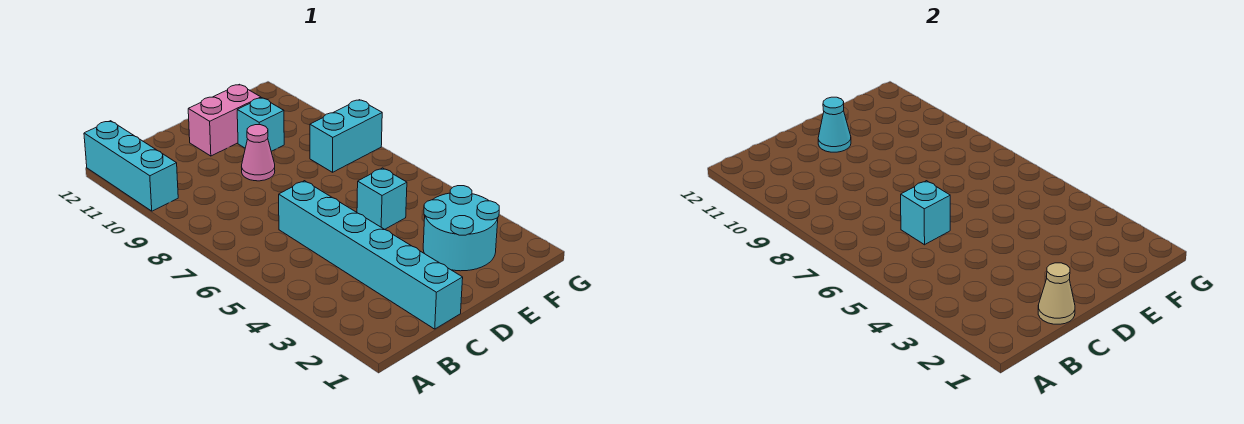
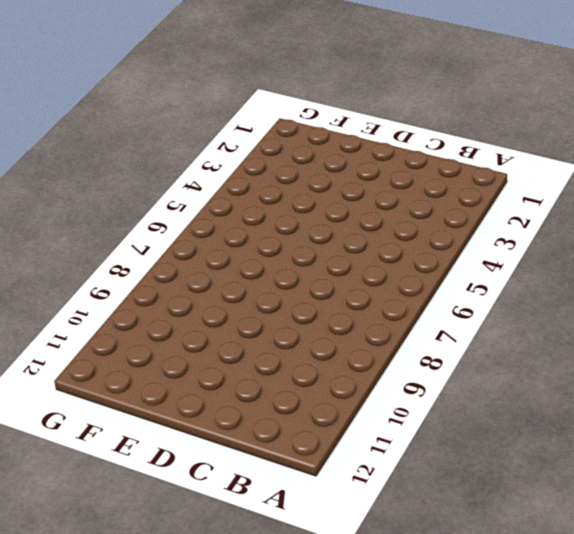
none -> cyan 1x3 brick [84,121,178,211]
none -> cyan 1x6 brick [279,181,463,329]

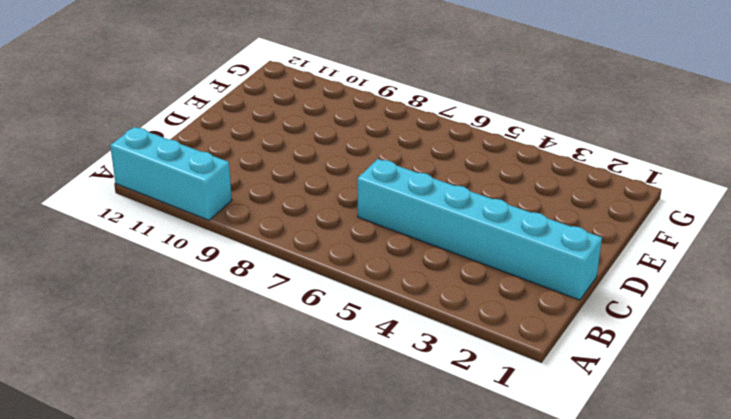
none -> pink 1x1 cone [242,125,275,181]
none -> pink 1x2 brick [188,84,261,156]

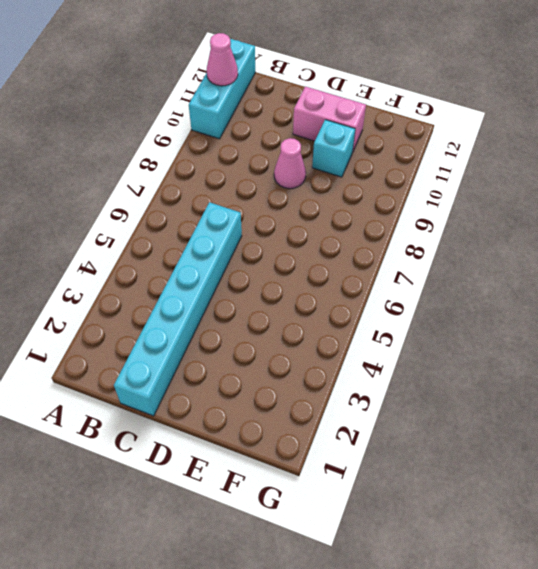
pink 1x1 cone [207,33,238,86] -> none
none -> cyan 2x2 round brick [423,186,499,271]
none -> cyan 1x1 brick [357,168,407,229]

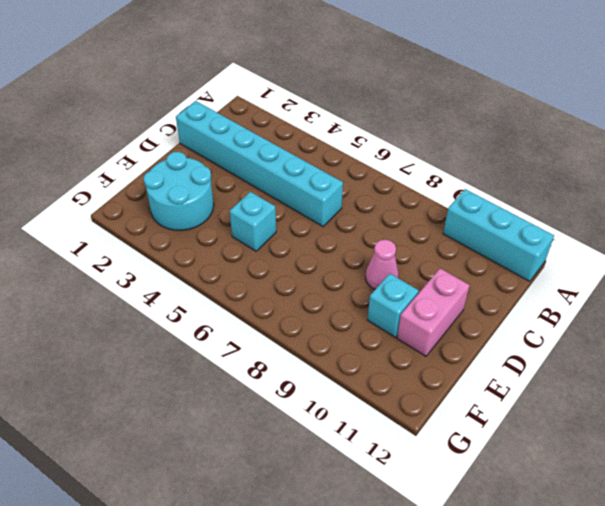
none -> cyan 1x2 brick [310,100,382,172]
none -> tan 1x1 cone [1038,263,1075,324]

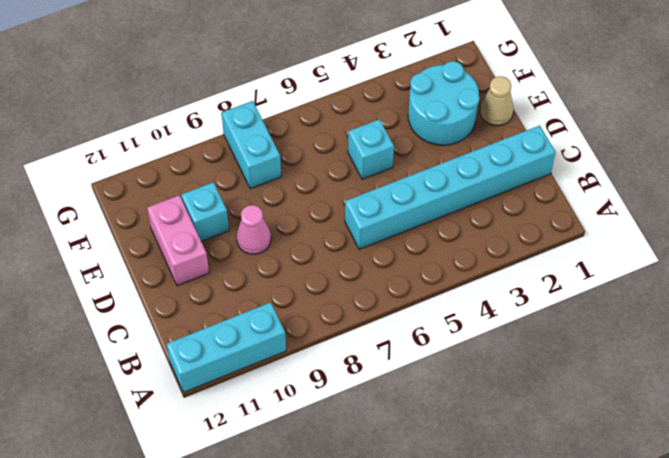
tan 1x1 cone [480,76,513,126] -> tan 1x1 cone moved to [1038,263,1075,324]
none -> cyan 1x1 brick [901,181,950,245]
none -> cyan 1x1 cone [818,97,851,152]

